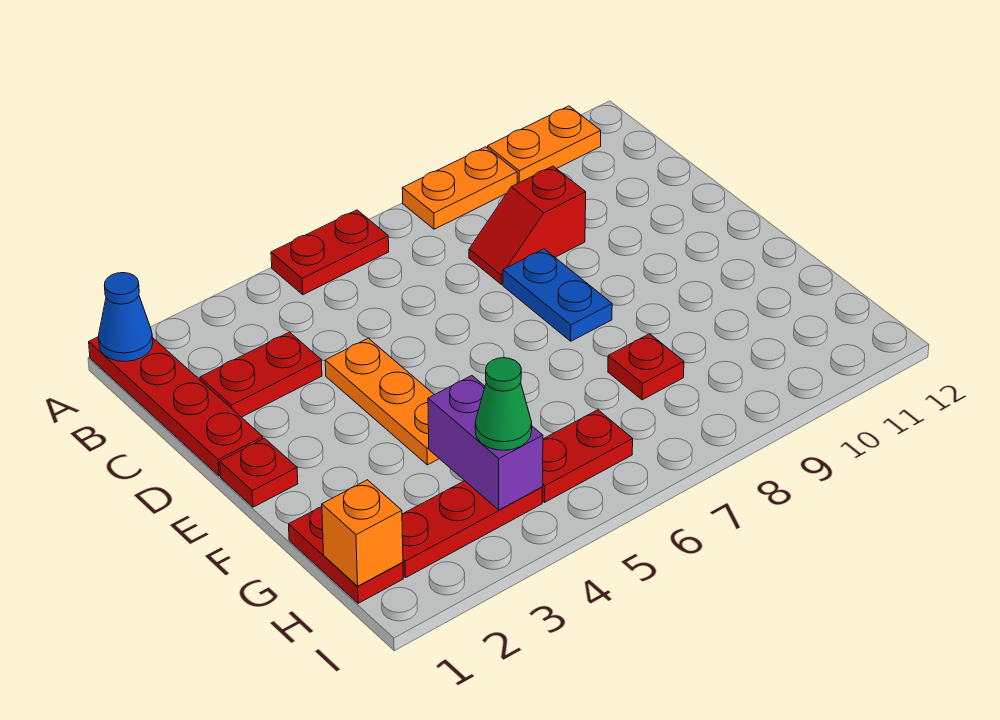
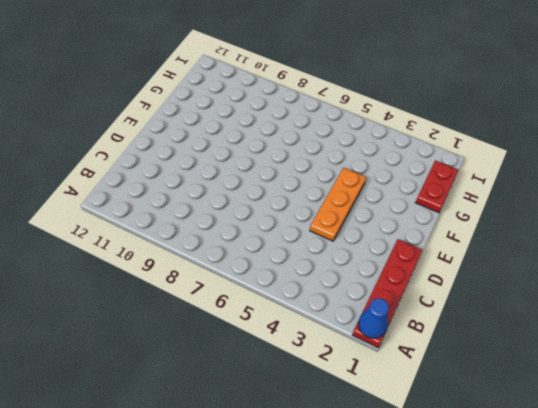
none -> red 1x2 plate [271,210,389,295]
none -> orange 1x2 plate [402,147,517,229]
none -> orange 1x2 plate [488,106,601,183]

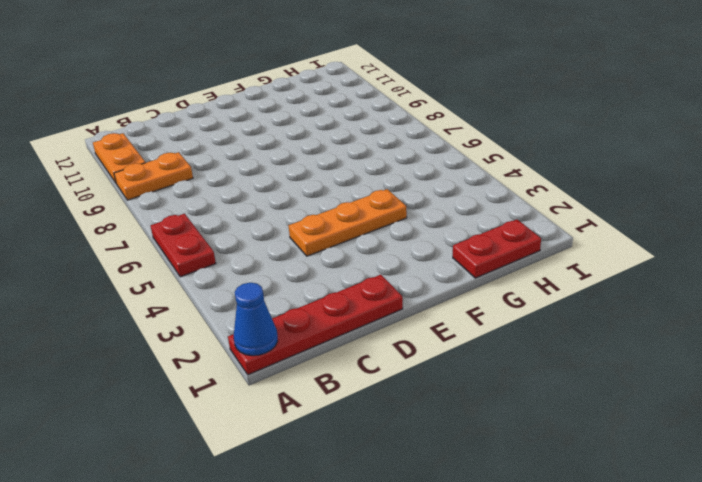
orange 1x2 plate [114,152,193,200] -> orange 1x2 plate turned to [402,147,517,229]
none -> red 1x2 plate [200,332,322,417]
none -> red 1x2 slope [469,166,586,284]
none -> blue 1x2 plate [503,249,612,341]

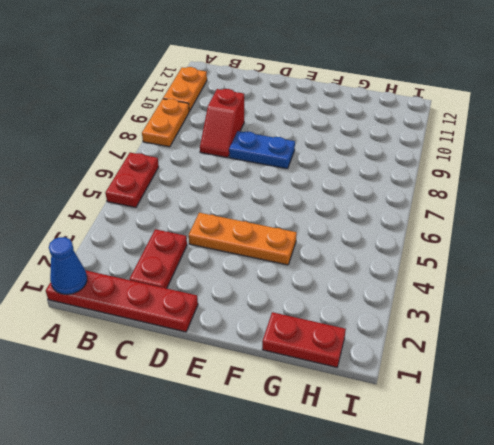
none -> red 1x1 plate [220,438,298,507]
none -> red 1x1 plate [608,334,684,400]
none -> red 1x3 plate [402,481,543,578]

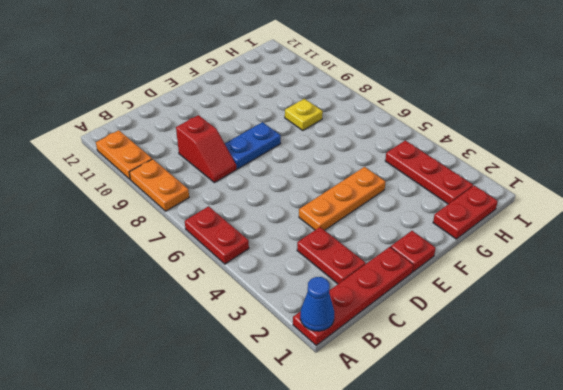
yellow 1x1 plate [285,99,323,131] -> red 1x1 plate [608,334,684,400]
none -> red 1x2 plate [542,410,633,502]
none -> purple 1x2 brick [428,376,543,510]
none -> orange 1x1 brick [322,480,403,586]

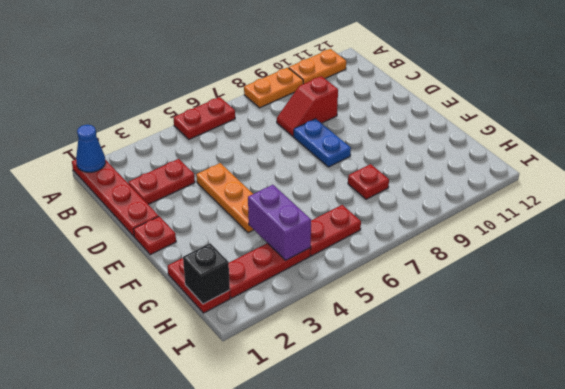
black 1x1 brick [183,243,230,304] -> orange 1x1 brick [322,480,403,586]
none -> green 1x1 cone [475,358,532,450]

